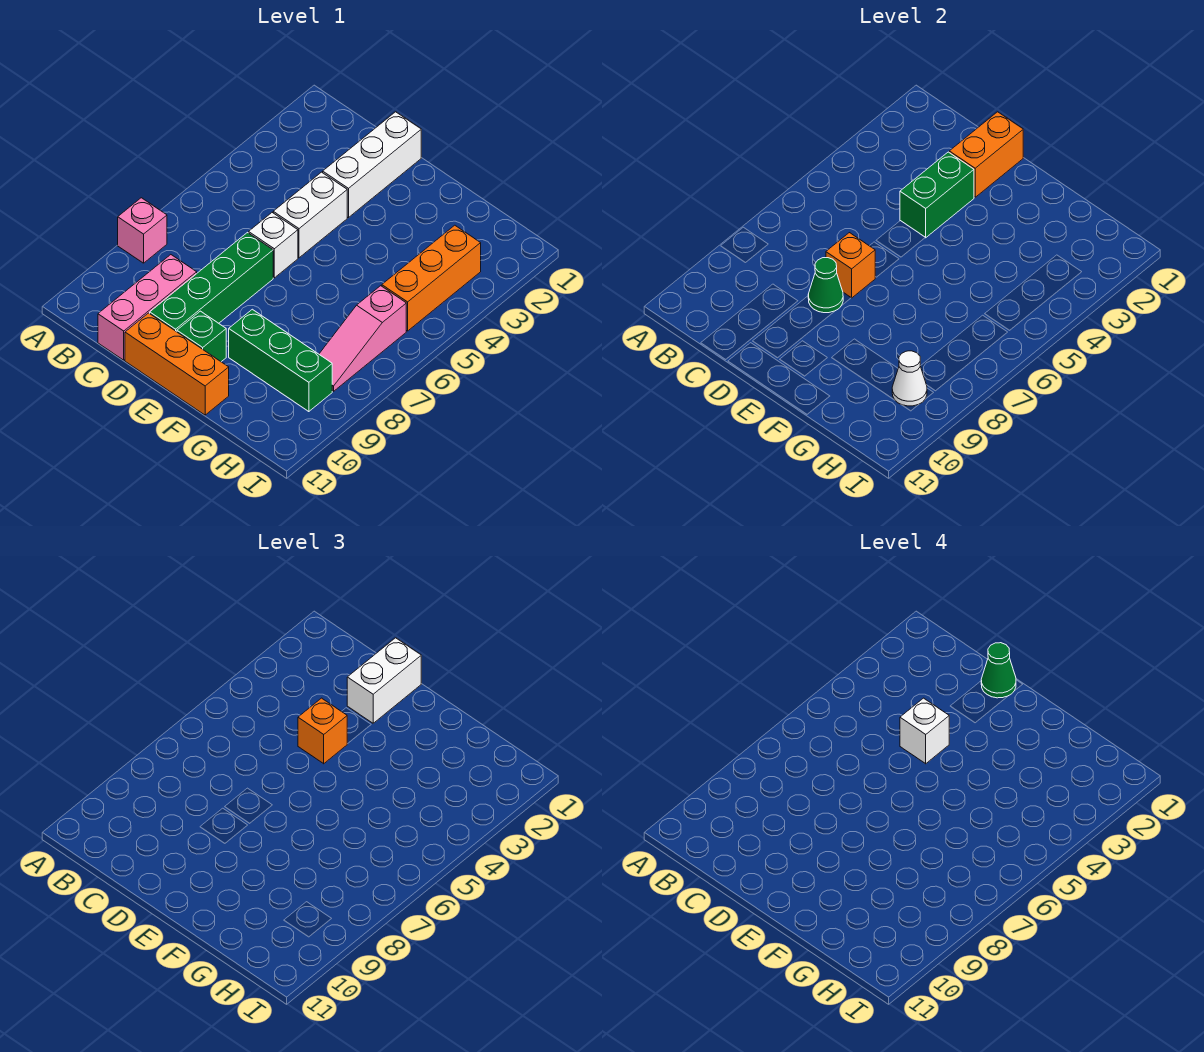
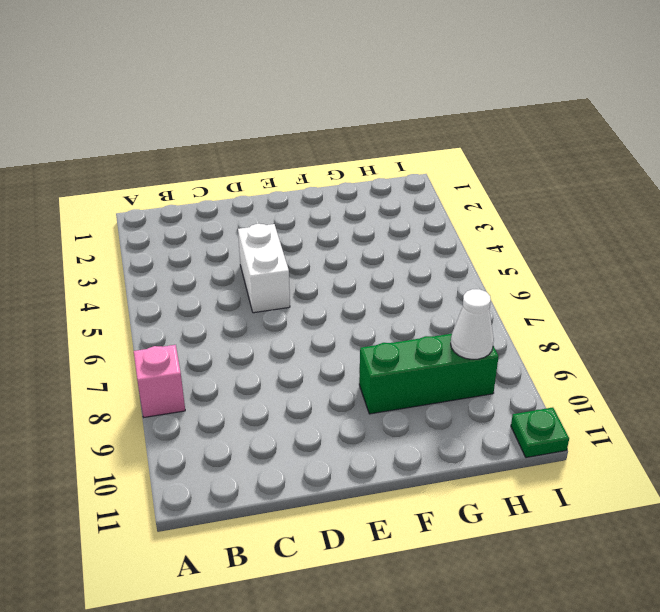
green 1x1 plate [511,407,569,458] -> none
none -> pink 1x3 brick [98,255,197,360]
none -> white 1x3 brick [323,112,421,218]
none -> white 1x1 brick [249,213,298,278]

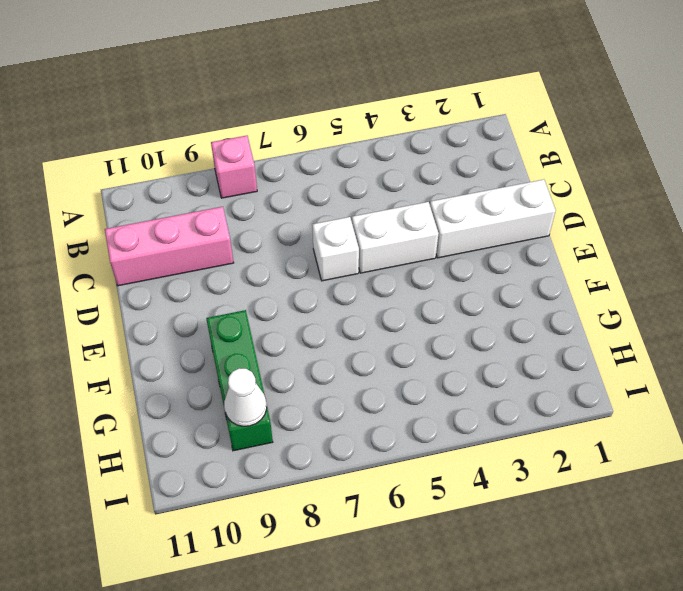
none -> green 1x4 brick [150,233,273,332]
none -> orange 1x3 brick [125,313,229,415]
none -> green 1x1 brick [177,311,226,362]

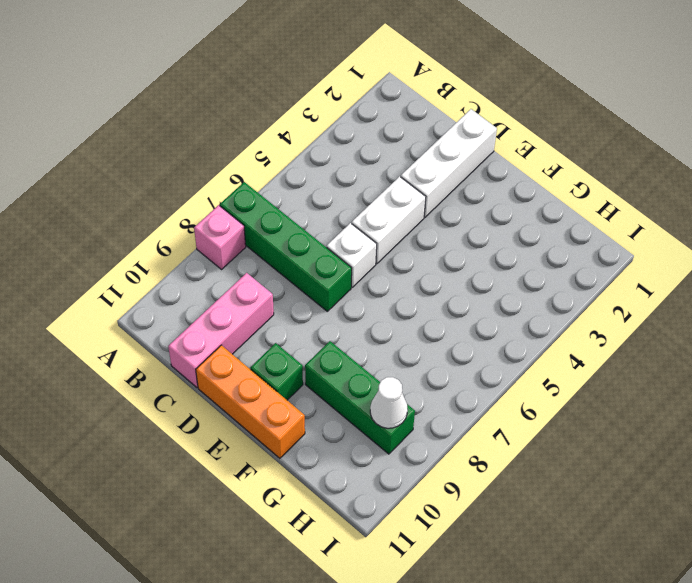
green 1x4 brick [220,182,352,311] -> green 1x4 brick turned to [150,233,273,332]
none -> orange 1x3 brick [382,225,481,331]
none -> pink 1x3 slope [319,286,406,391]
none -> orange 1x2 brick [949,112,1023,197]

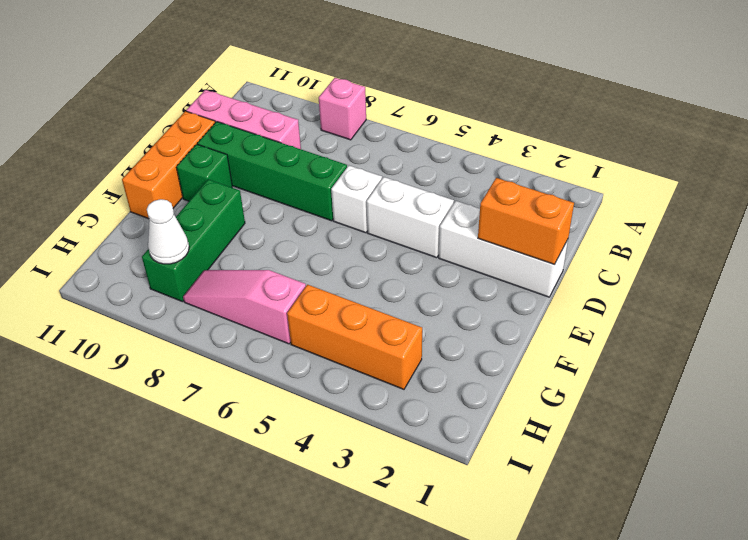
none -> green 1x2 brick [900,152,974,238]
none -> orange 1x1 brick [826,233,875,298]
none -> green 1x1 cone [808,258,843,313]

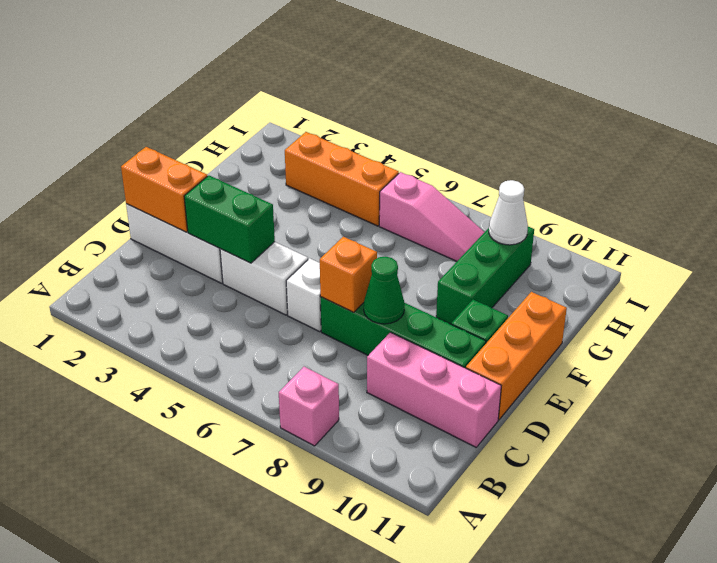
none -> white 1x2 brick [347,638,421,723]
none -> orange 1x1 brick [298,698,347,764]
none -> green 1x1 cone [981,643,1016,698]

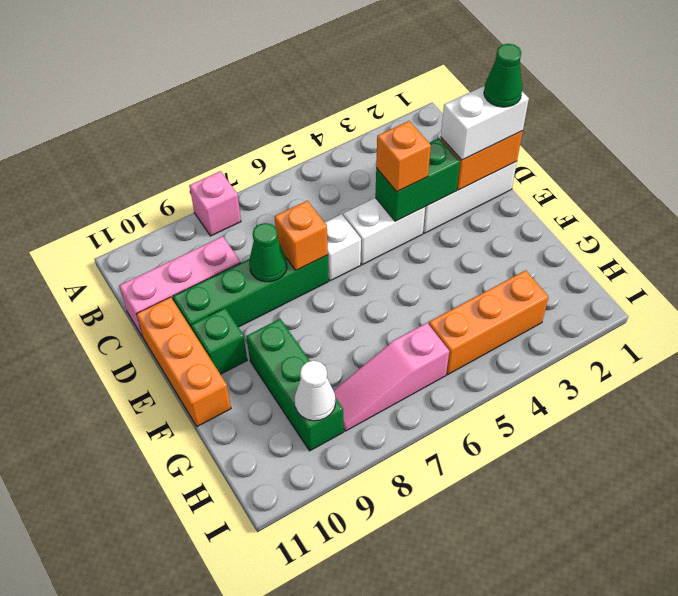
none -> white 1x1 brick [900,698,949,764]

